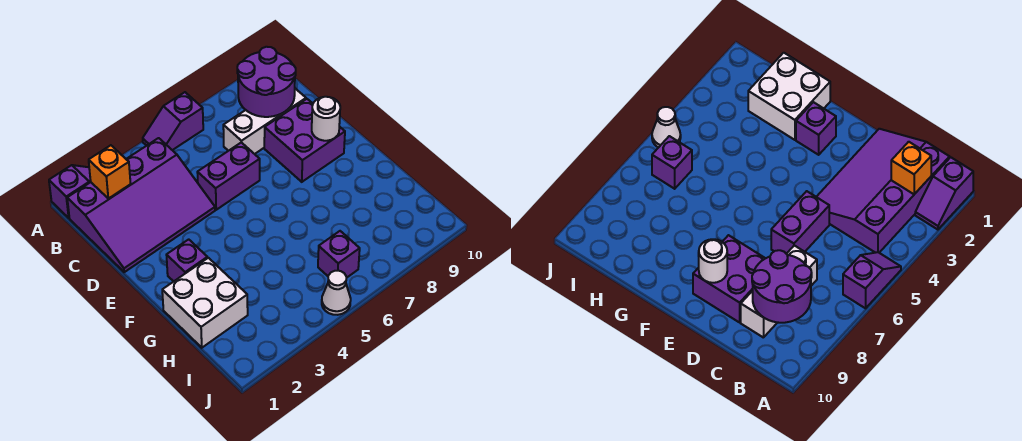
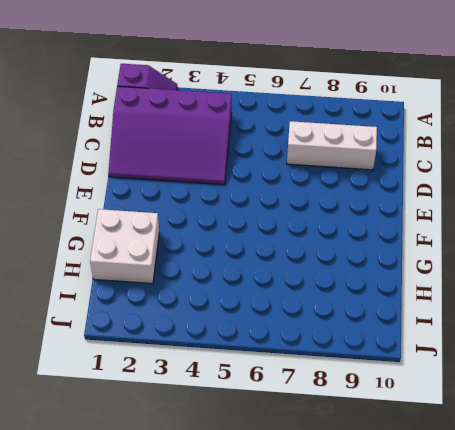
none -> purple 1x2 slope [143,92,203,150]
none -> purple 1x2 brick [197,142,260,210]
none -> purple 2x2 brick [264,99,345,182]

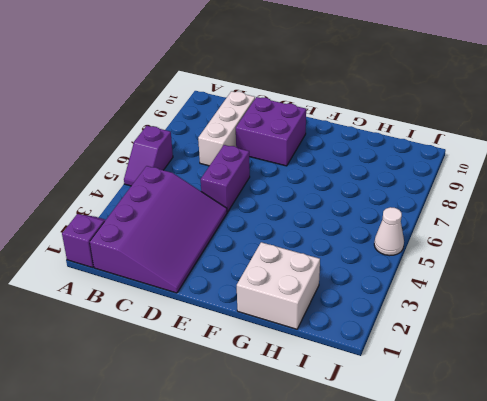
none -> purple 1x1 brick [167,239,207,281]
none -> purple 1x1 brick [318,231,360,278]
none -> orange 1x1 brick [89,145,131,198]

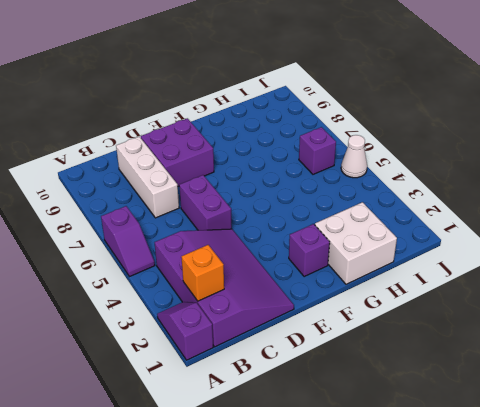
none -> purple 2x2 round brick [237,47,296,117]
none -> white 1x1 round brick [312,97,340,141]

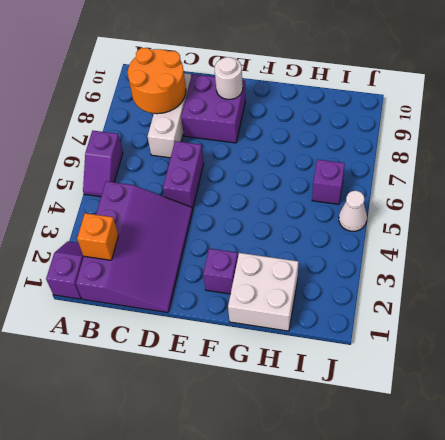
orange 2x2 round brick [128,48,186,114] -> purple 2x2 round brick [237,47,296,117]

